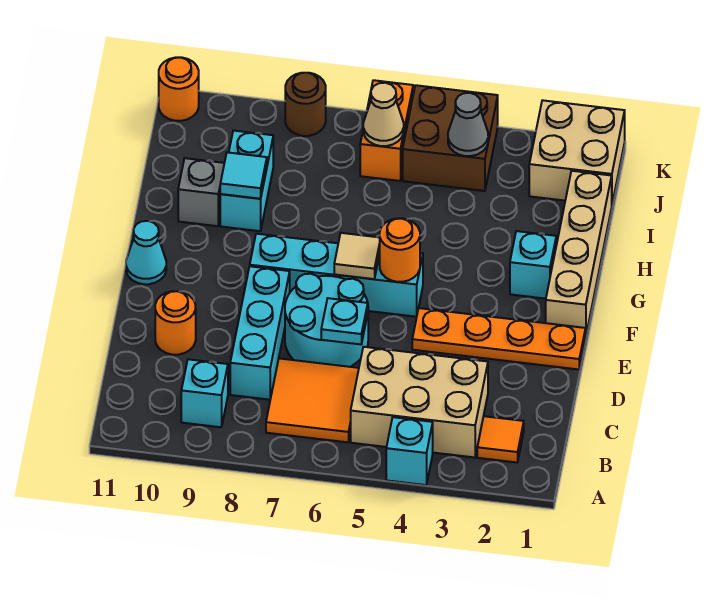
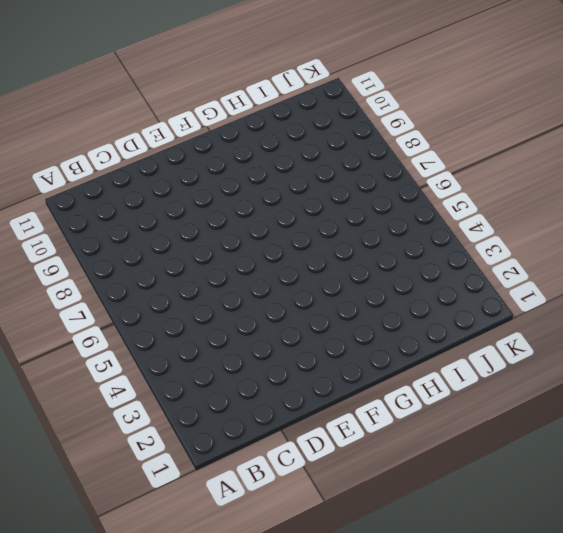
none -> cyan 1x1 brick [386,417,433,485]
none -> orange 1x1 tile [477,416,524,462]
none -> tan 2x3 brick [351,347,488,457]

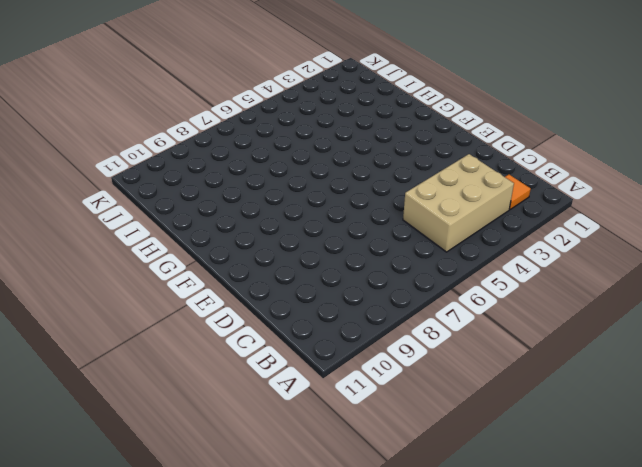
none -> cyan 1x1 brick [386,417,433,485]
none -> orange 2x2 tile [266,358,359,442]
none -> cyan 1x1 brick [181,359,228,427]

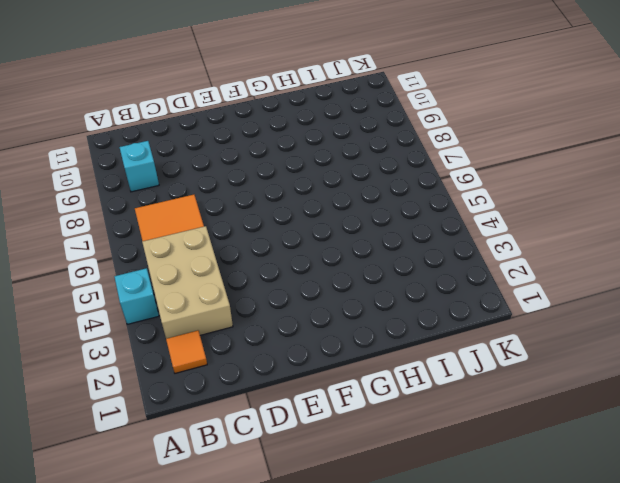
none -> cyan 1x3 brick [230,266,290,400]
none -> cyan 2x2 round brick [285,274,368,367]
none -> orange 1x1 round brick [155,291,196,355]

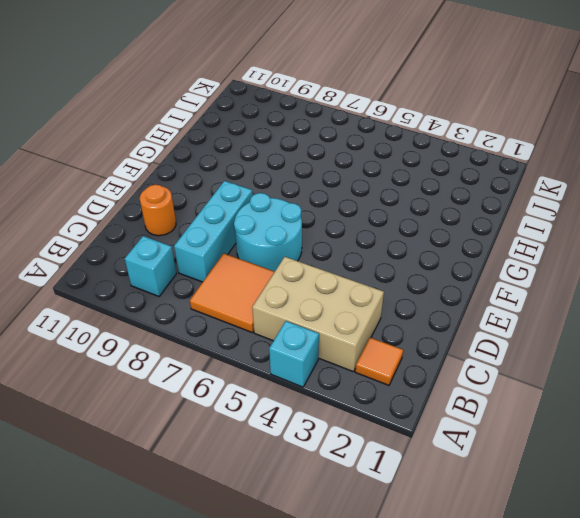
none -> orange 1x4 plate [412,308,586,369]
none -> tan 1x4 brick [546,171,612,334]
none -> cyan 1x4 brick [250,234,423,317]

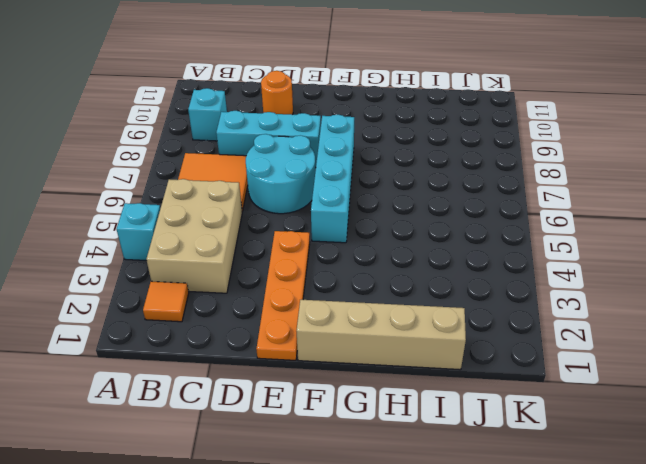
none -> cyan 1x1 cone [126,221,166,284]
none -> cyan 1x1 brick [510,231,556,299]
none -> cyan 1x2 brick [220,131,273,231]

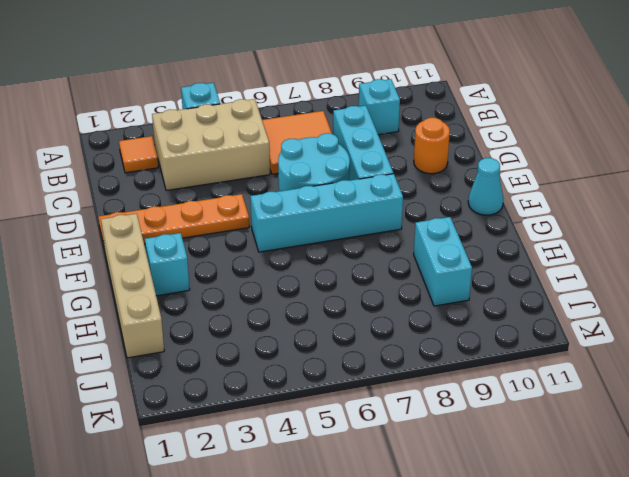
none -> grey 1x1 brick [178,158,224,226]
none -> tan 2x2 brick [529,100,625,203]
none -> brown 2x2 brick [403,85,498,191]

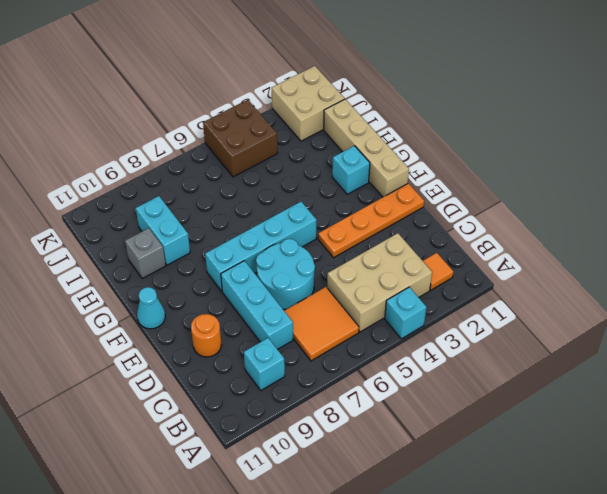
none -> orange 1x2 brick [360,80,413,181]
none -> brown 1x1 round brick [285,73,326,136]
none -> orange 1x1 round brick [159,57,199,121]

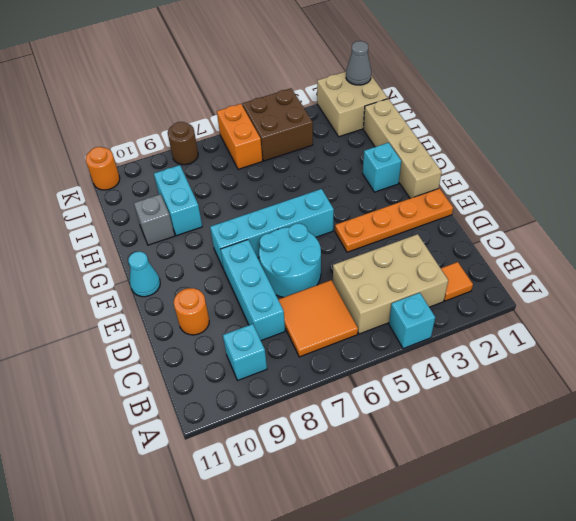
grey 1x1 cone [346,41,371,85] -> grey 1x1 cone moved to [448,93,488,156]
none -> cyan 1x1 plate [321,298,368,344]
none -> orange 1x1 round brick [380,218,420,282]
none -> tan 1x1 tile [334,233,380,279]

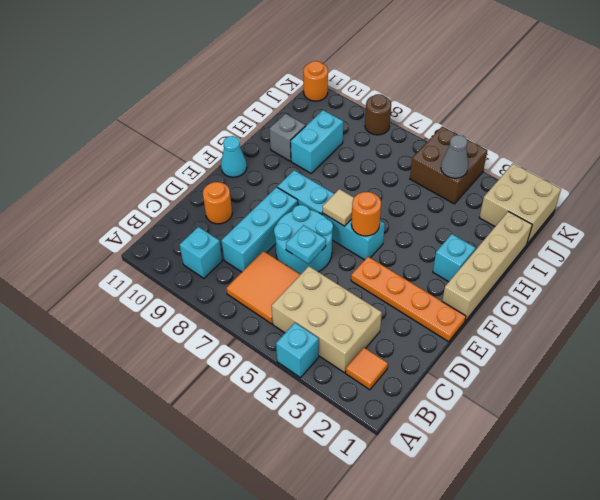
none -> orange 1x2 brick [360,80,413,181]
none -> cyan 1x1 tile [220,152,267,199]
none -> tan 1x1 cone [363,83,404,146]

